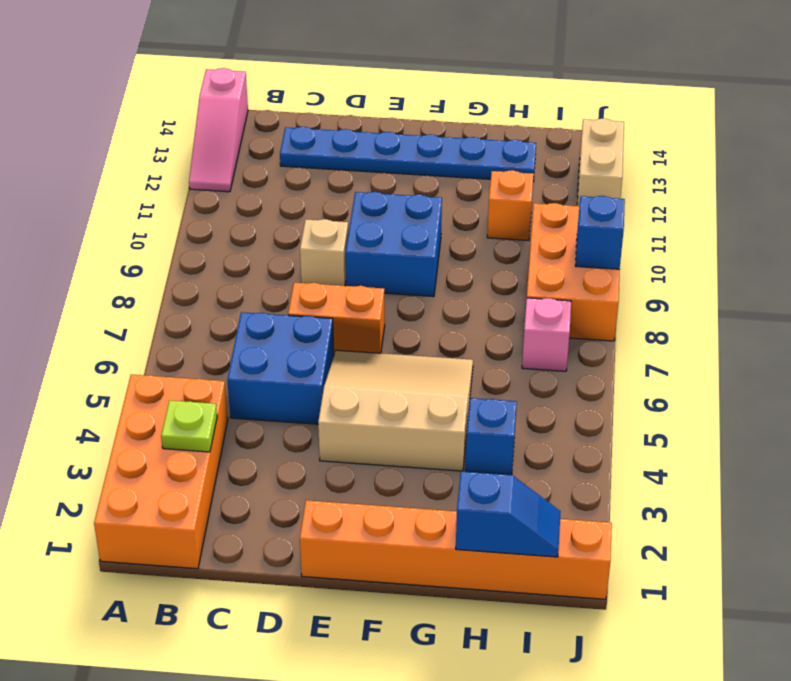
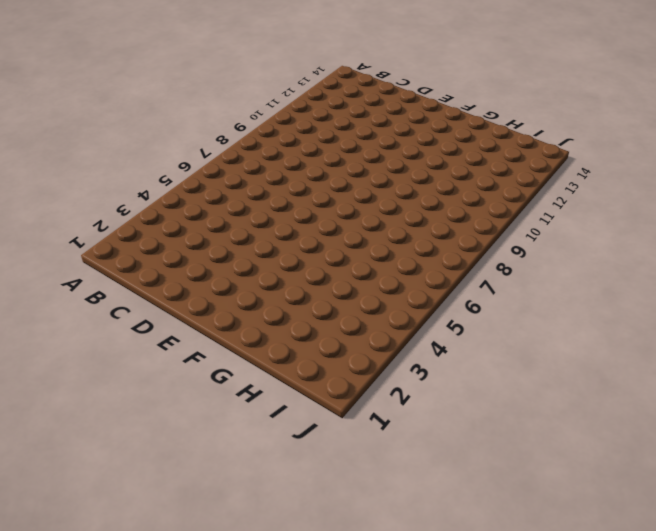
none -> orange 2x4 brick [94,375,228,569]
none -> pink 1x3 slope [189,68,248,192]
none -> blue 2x2 brick [227,312,334,424]

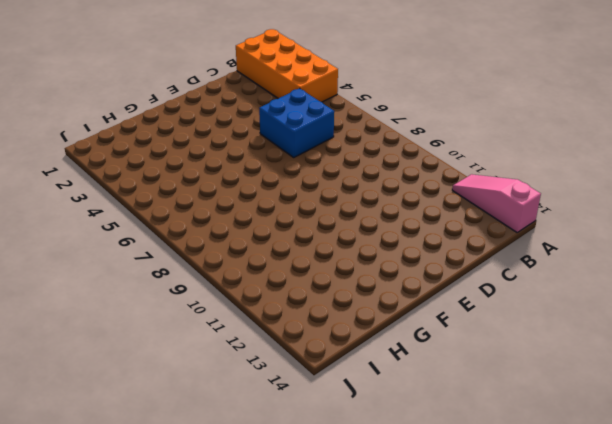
none -> blue 1x6 plate [280,127,536,182]
none -> orange 1x2 brick [288,283,385,354]
none -> tan 1x1 brick [300,219,348,286]

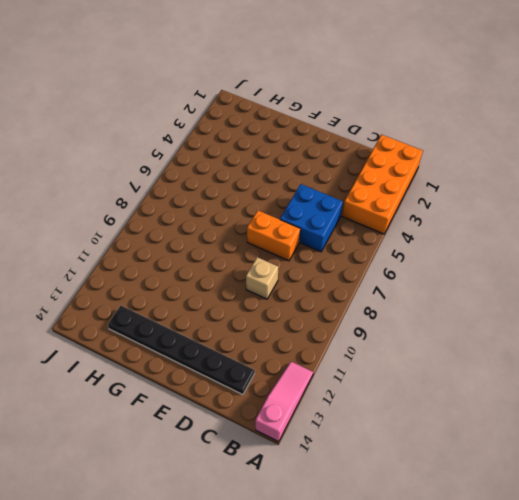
black 1x6 plate [108,306,255,395] -> blue 1x6 plate [280,127,536,182]
none -> orange 1x6 brick [300,500,612,599]
none -> tan 3x3 slope [318,350,473,471]
none -> blue 2x2 brick [346,192,442,297]

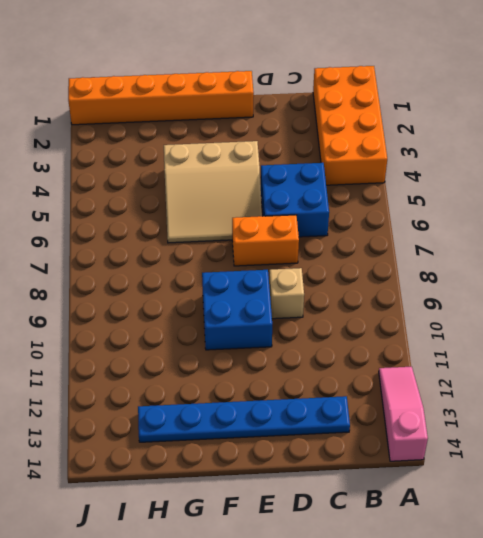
none -> blue 1x1 brick [465,398,517,475]
none -> orange 1x1 brick [487,170,534,241]
none -> pink 1x1 brick [522,298,571,371]

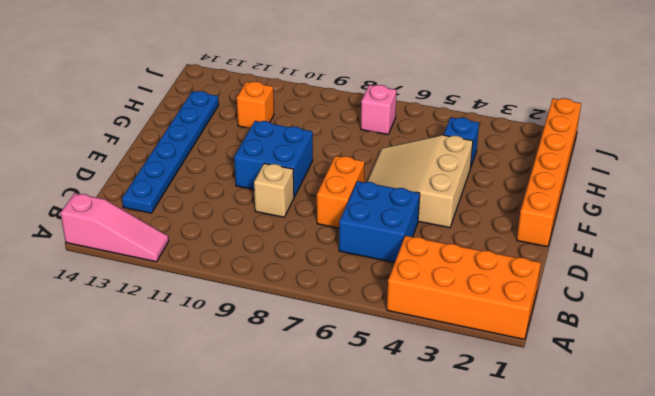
none -> orange 2x3 brick [527,203,620,341]
none -> tan 1x2 brick [577,119,624,206]
none -> lime 1x1 plate [161,400,217,452]

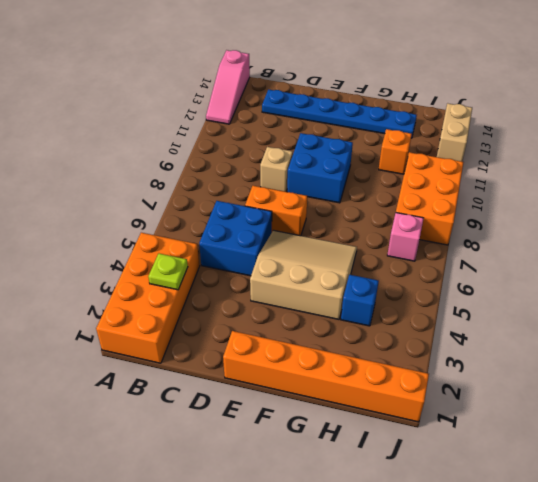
none -> blue 1x2 slope [456,471,561,557]
none -> blue 1x1 brick [575,196,625,269]

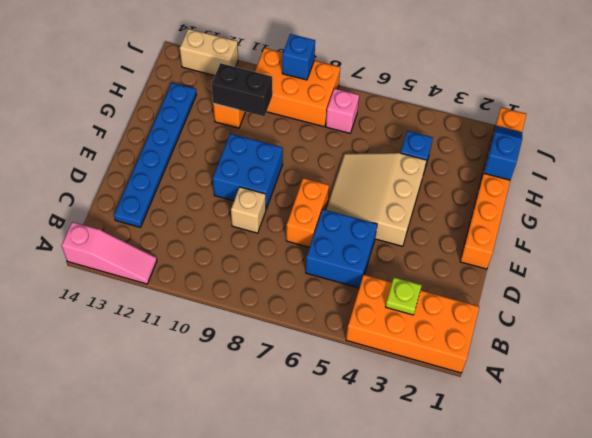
black 1x2 brick [212,63,273,117] -> none

